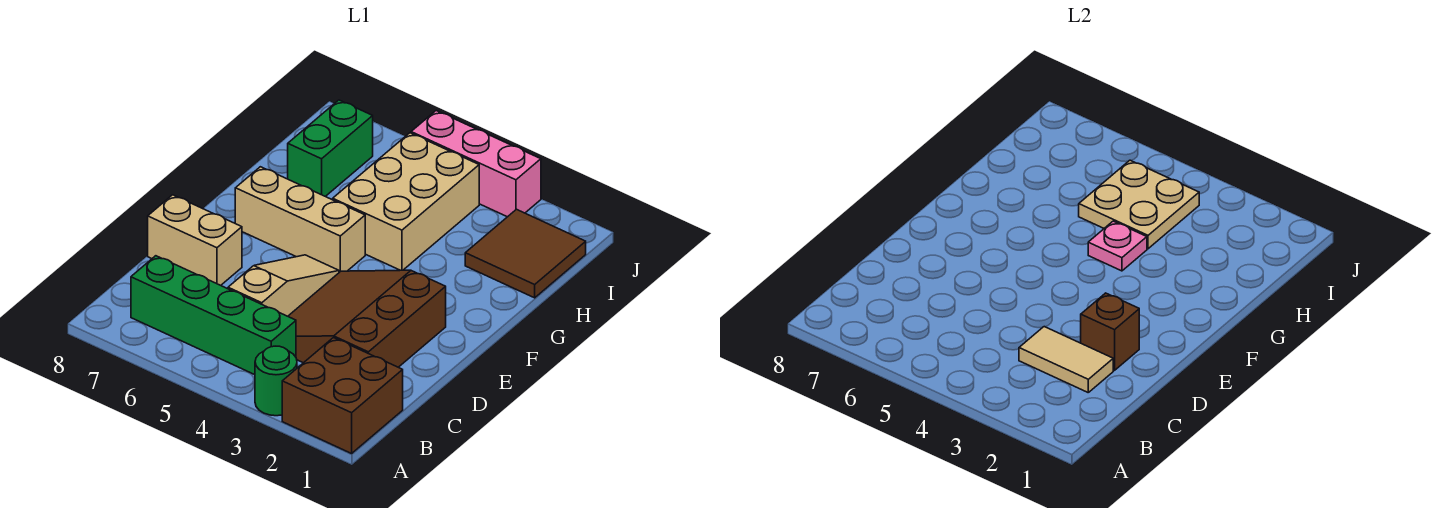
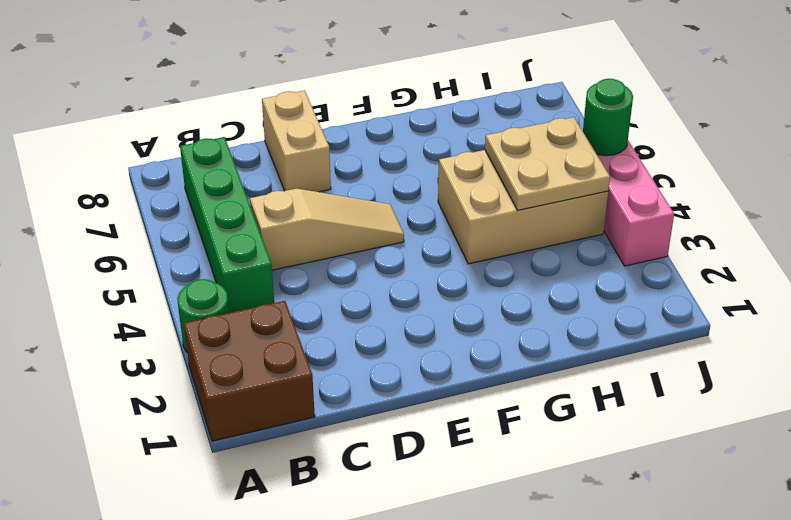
green 1x1 round brick [583,79,633,156] -> none
none -> brown 3x3 slope [288,270,446,367]
none -> tan 1x3 brick [235,167,365,272]
none -> brown 2x2 tile [465,209,586,298]

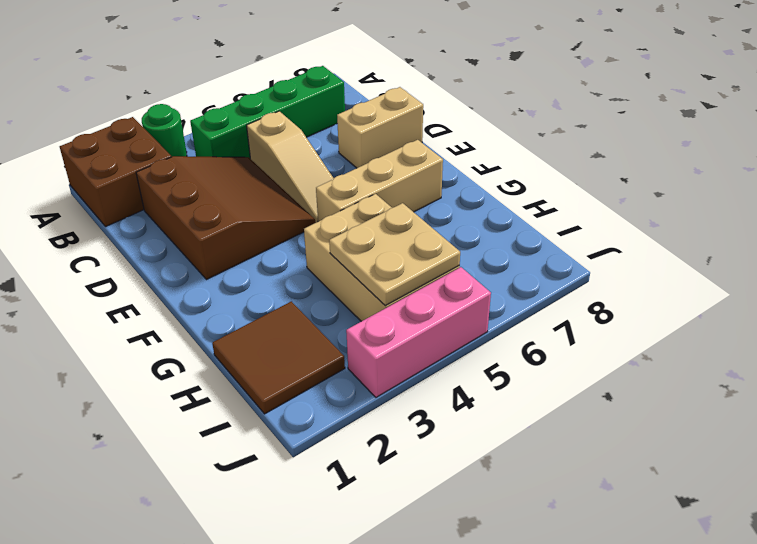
none -> green 1x2 brick [288,100,373,196]
none -> tan 1x2 tile [1019,327,1113,392]
none -> brown 1x1 brick [1081,293,1139,370]

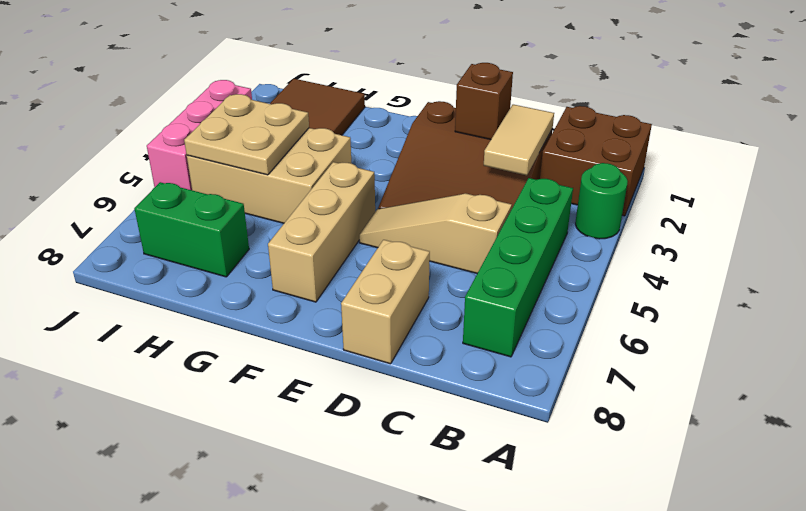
none -> pink 1x1 plate [1088,221,1147,271]

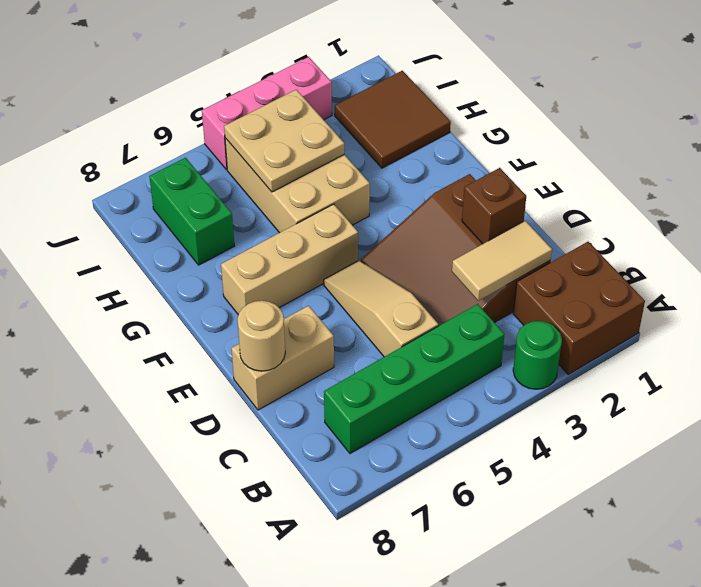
tan 1x1 round brick [238,301,285,371] -> none
none -> pink 1x1 plate [1088,221,1147,271]

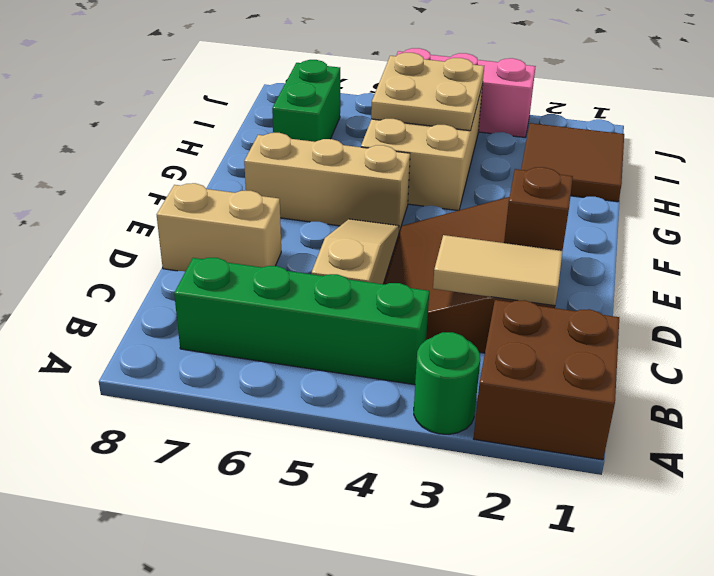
none -> pink 1x1 plate [1088,221,1147,271]

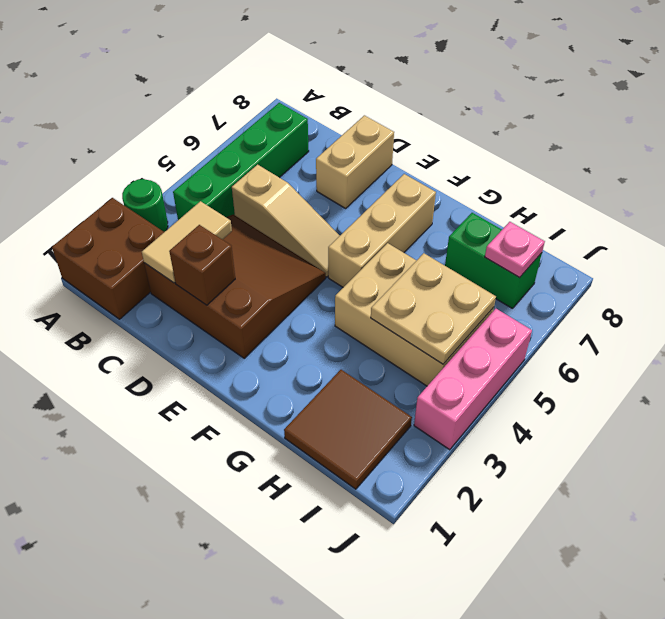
pink 1x1 plate [485,222,545,278] -> pink 1x1 plate moved to [1088,221,1147,271]

